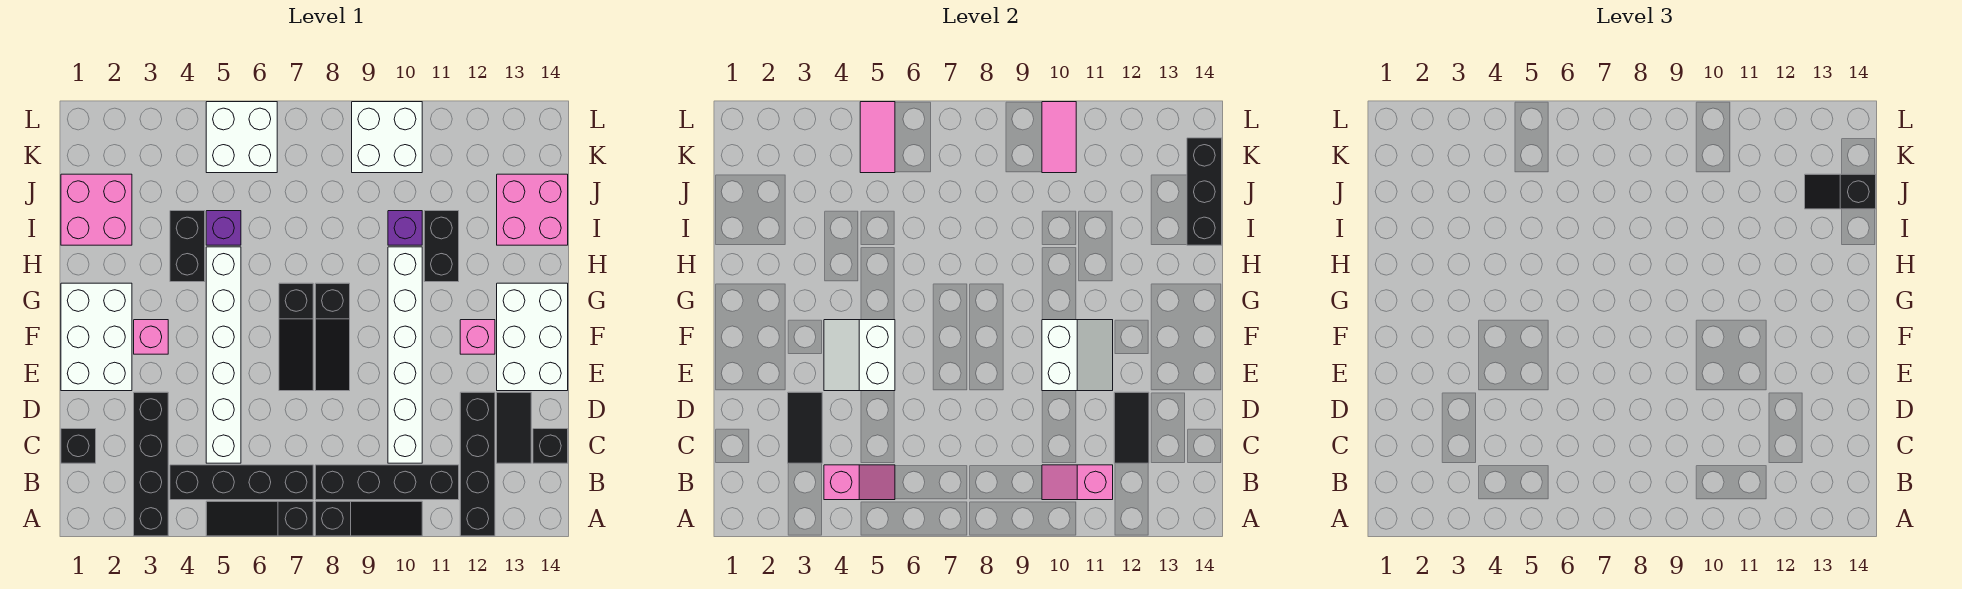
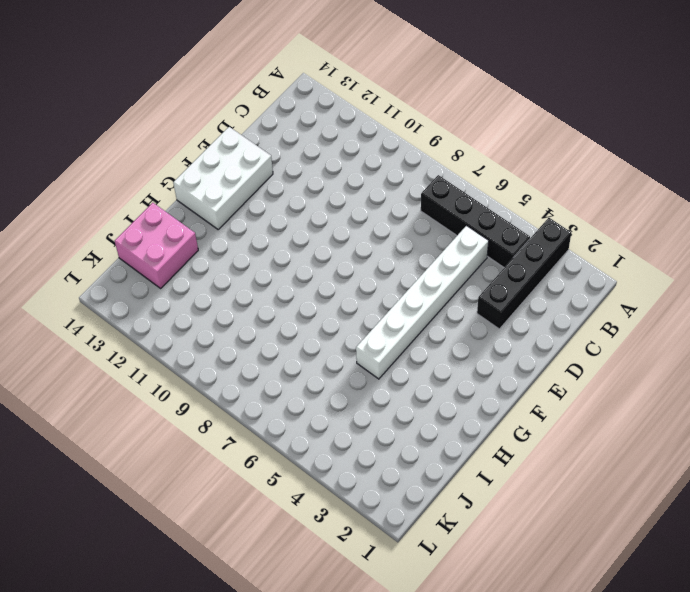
none -> black 1x3 slope [206,501,313,536]
none -> black 1x3 slope [315,501,422,536]
none -> black 1x4 brick [460,392,495,536]
none -> black 1x4 brick [315,465,459,500]

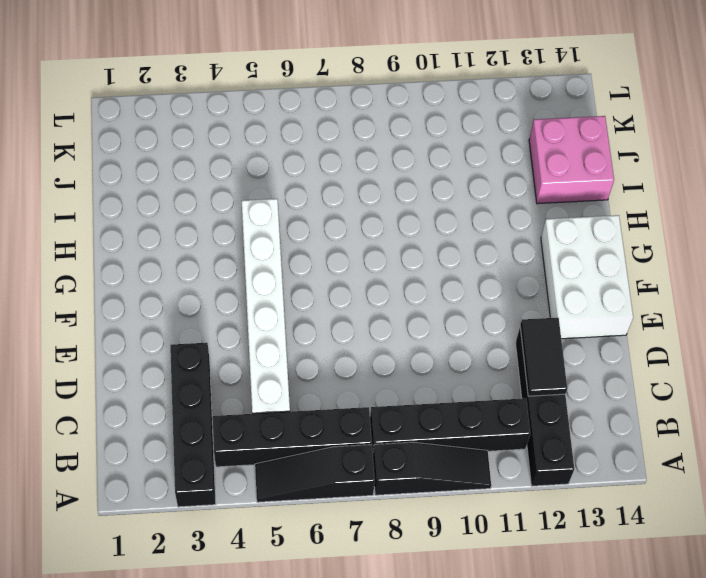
none -> black 1x1 brick [61,429,96,463]
none -> white 1x6 brick [388,247,422,463]
none -> black 1x2 tile [497,392,531,463]
none -> black 1x1 brick [533,429,568,463]

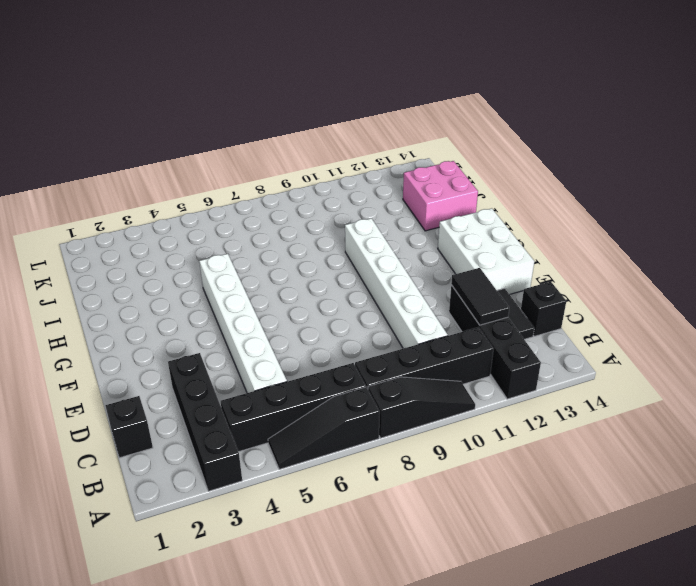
none -> white 2x3 brick [61,283,132,391]
none -> black 1x3 slope [279,283,313,391]
none -> black 1x3 slope [315,283,350,391]
none -> pink 1x1 brick [134,320,168,354]

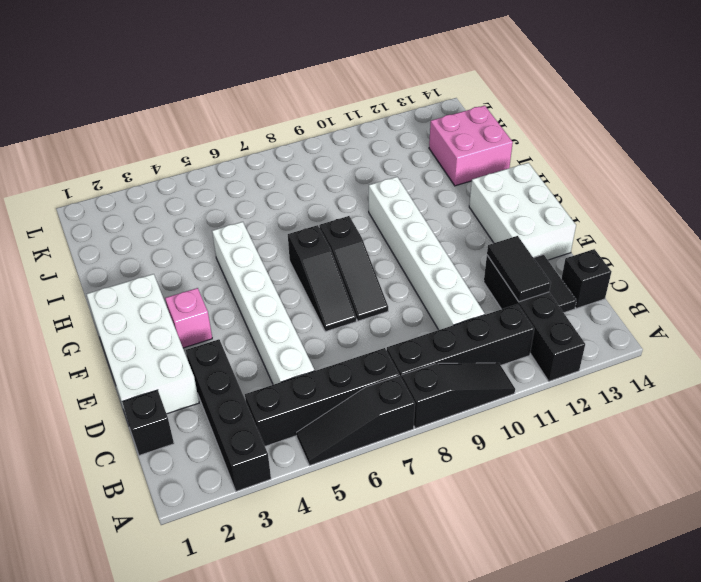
white 2x4 brick [87,274,199,418] -> white 2x3 brick [61,283,132,391]
none -> pink 1x1 brick [460,320,495,354]
none -> black 1x2 brick [170,211,205,282]
none -> black 1x2 brick [424,211,459,282]
none -> pink 2x2 brick [61,174,132,245]

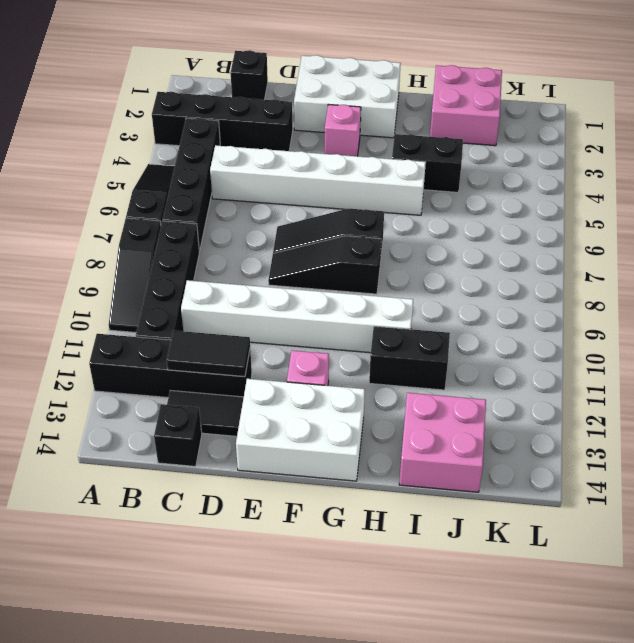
none -> purple 1x1 brick [206,211,241,245]
none -> purple 1x1 brick [388,211,422,245]
none -> white 2x2 brick [206,102,277,173]
none -> white 2x2 brick [352,102,422,173]

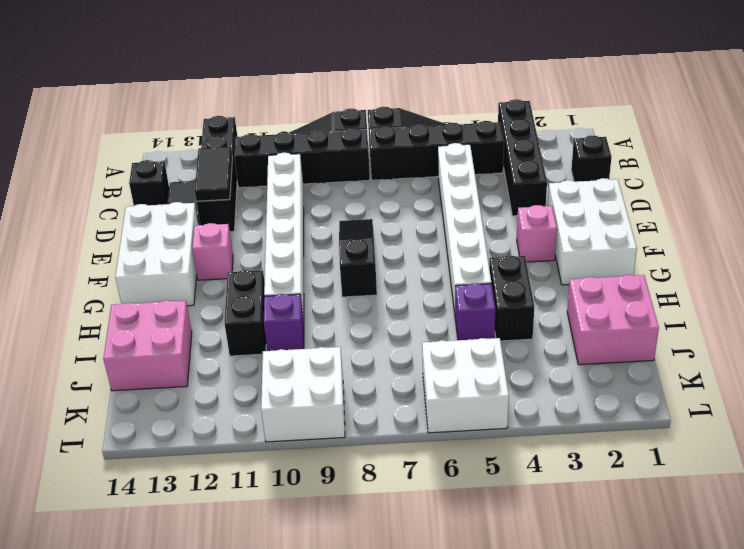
none -> black 1x3 slope [279,283,313,391]
none -> pink 1x2 slope [824,465,895,500]
none -> pink 1x2 slope [1042,465,1113,500]
none -> black 1x2 tile [788,392,822,463]

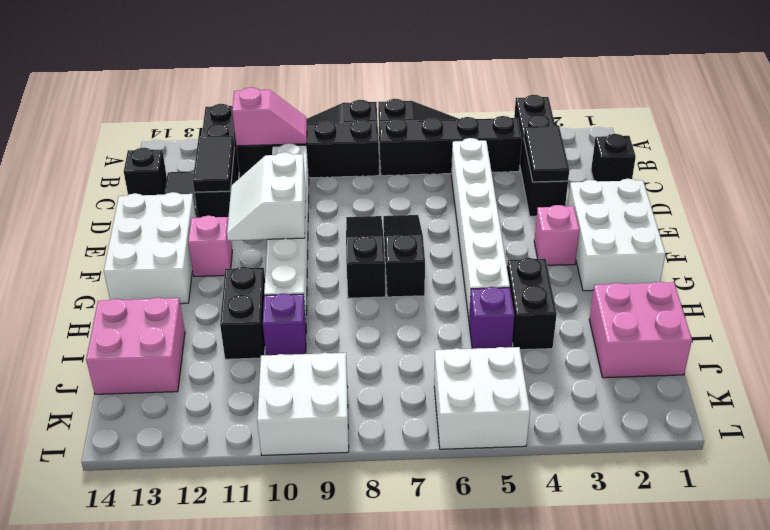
none -> pink 1x2 slope [824,465,895,500]
none -> white 2x2 slope [824,320,895,391]
none -> black 1x3 brick [1187,138,1222,245]
none -> pink 1x2 tile [860,102,895,173]

